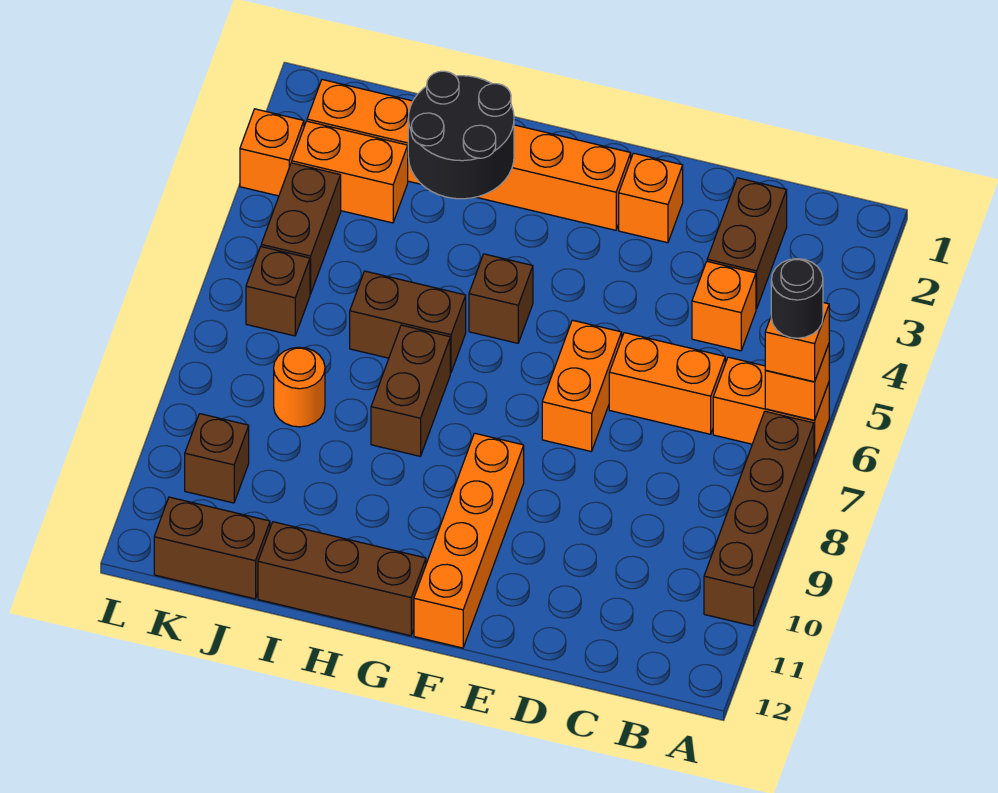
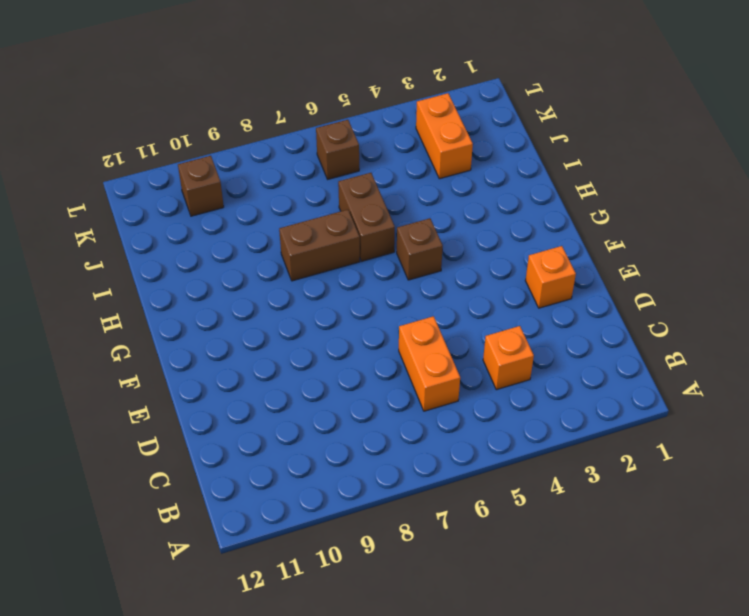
none -> orange 1x2 brick [713,357,829,459]
none -> brown 1x4 brick [704,411,814,626]
none -> brown 1x2 brick [707,178,787,309]

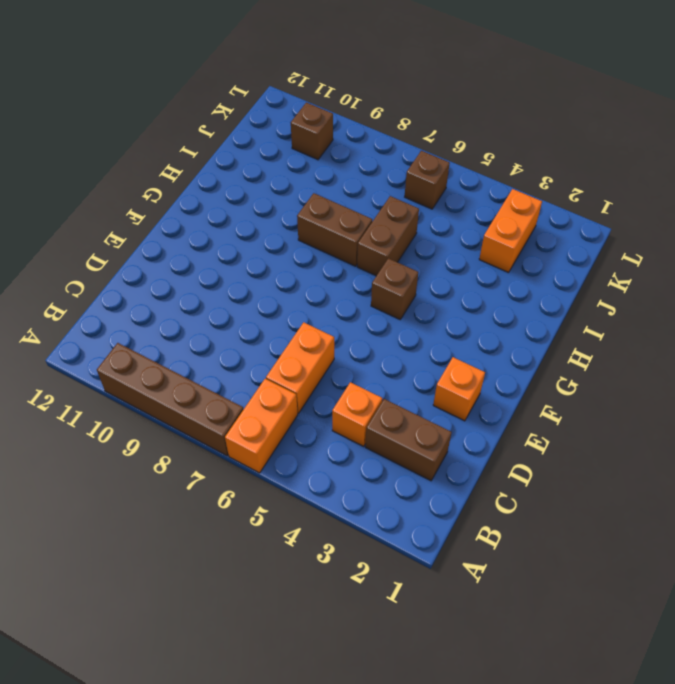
none -> orange 1x2 brick [542,320,622,452]
none -> orange 1x6 brick [307,80,631,230]
none -> orange 1x4 brick [414,433,524,648]

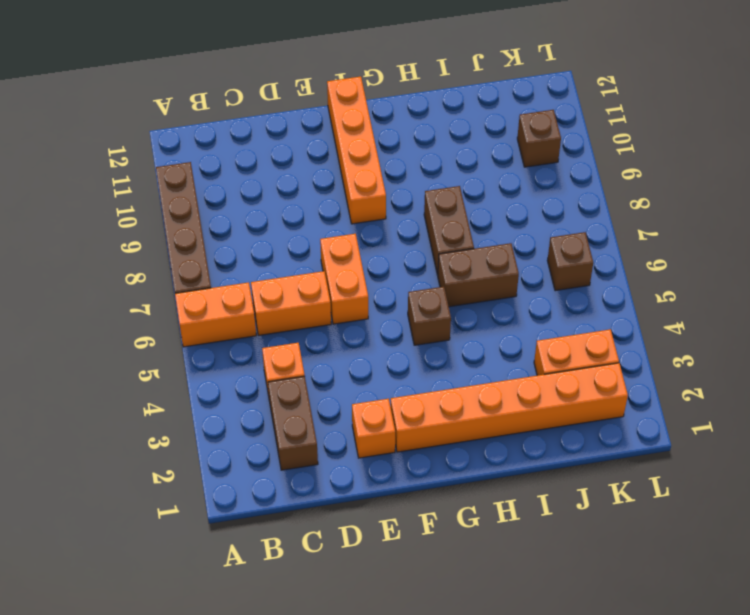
none -> brown 1x3 brick [258,522,426,636]
none -> orange 1x1 round brick [274,347,325,427]
none -> brown 1x2 brick [154,497,270,599]

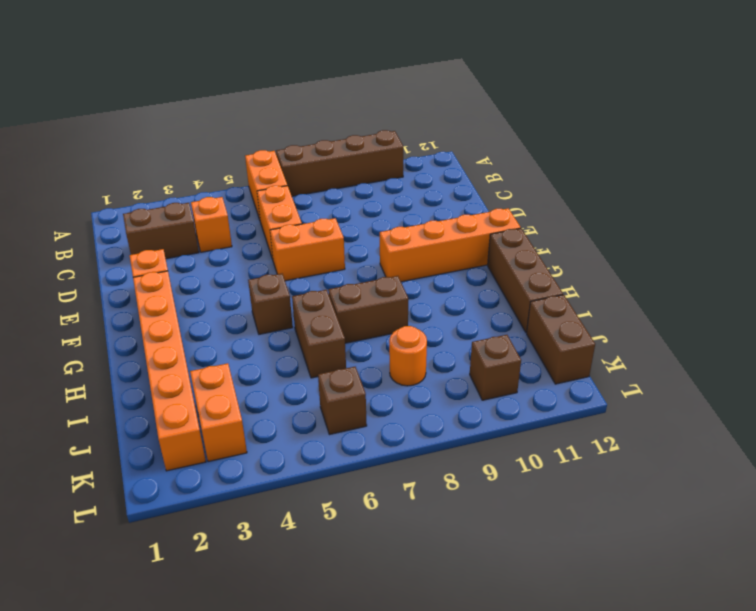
none -> brown 1x2 brick [261,163,341,294]
none -> orange 1x1 brick [240,109,304,196]
none -> orange 1x1 brick [765,344,829,420]

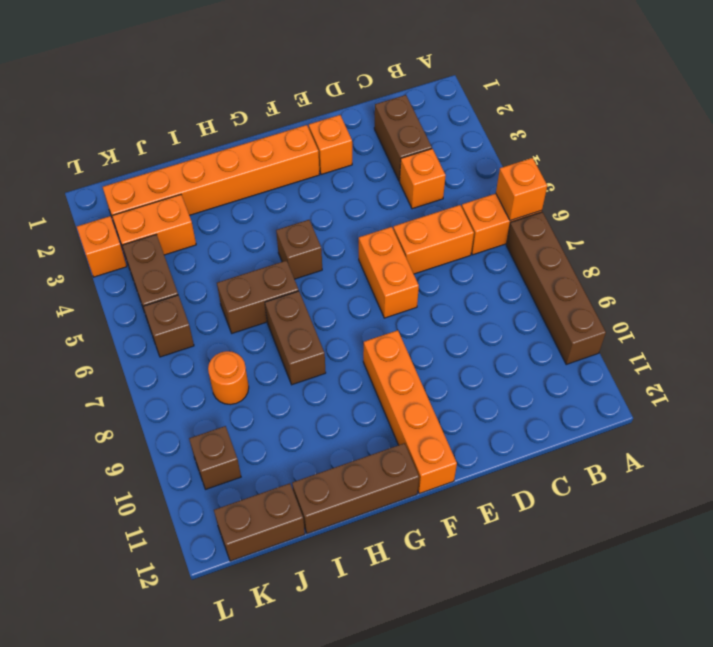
none -> black 2x2 round brick [408,71,514,199]
none -> orange 1x1 brick [765,303,829,382]
none -> black 1x1 round brick [771,259,823,338]

